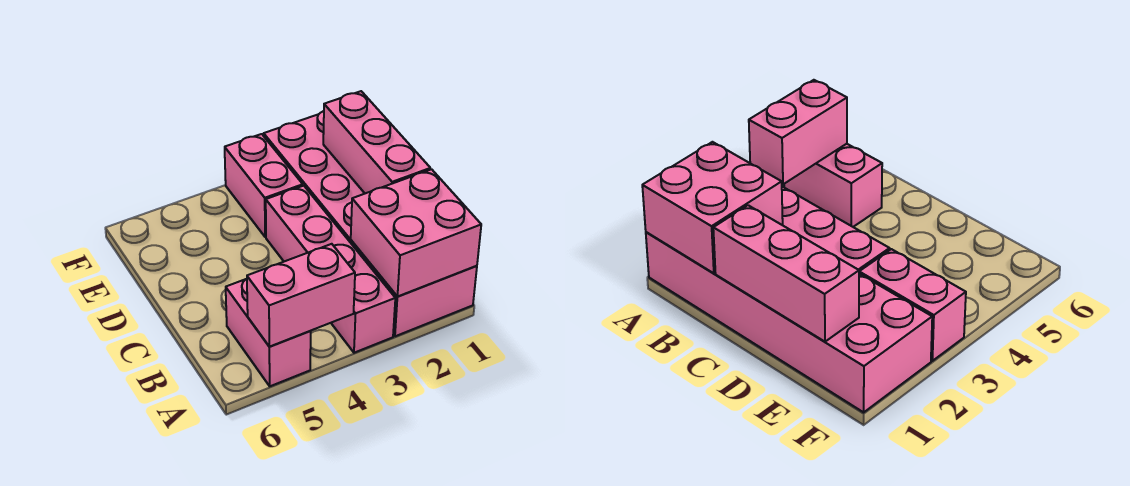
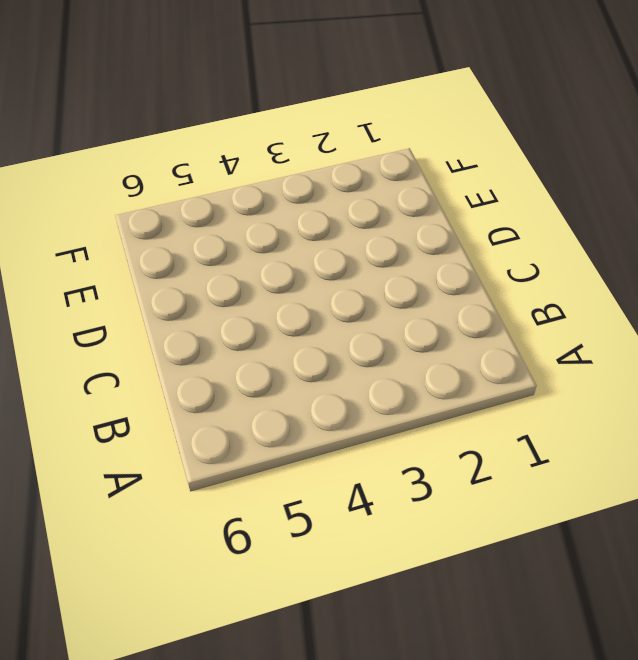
none -> pink 2x6 brick [264,111,477,336]
none -> pink 1x4 brick [266,186,395,353]

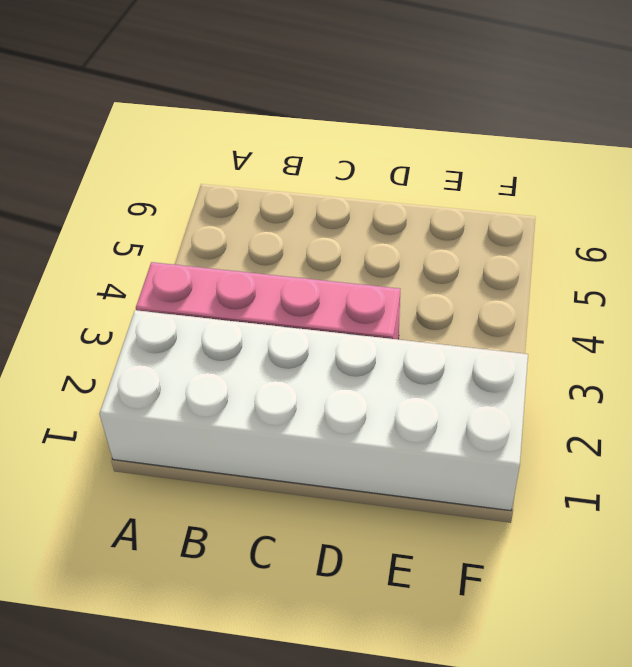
white 2x6 brick [99,310,528,511] -> pink 2x6 brick [264,111,477,336]
none -> pink 1x2 brick [226,279,311,386]
none -> pink 1x2 brick [225,134,303,237]

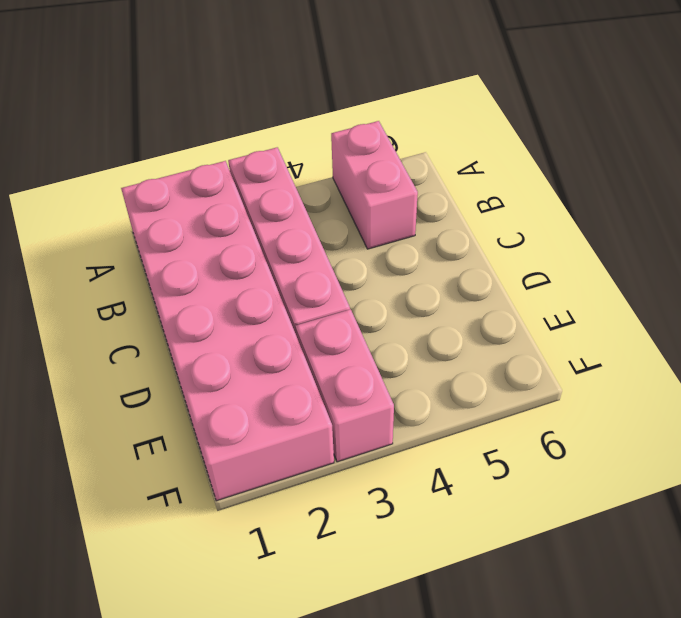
none -> pink 2x2 brick [351,169,481,297]
none -> pink 1x2 brick [247,244,355,347]

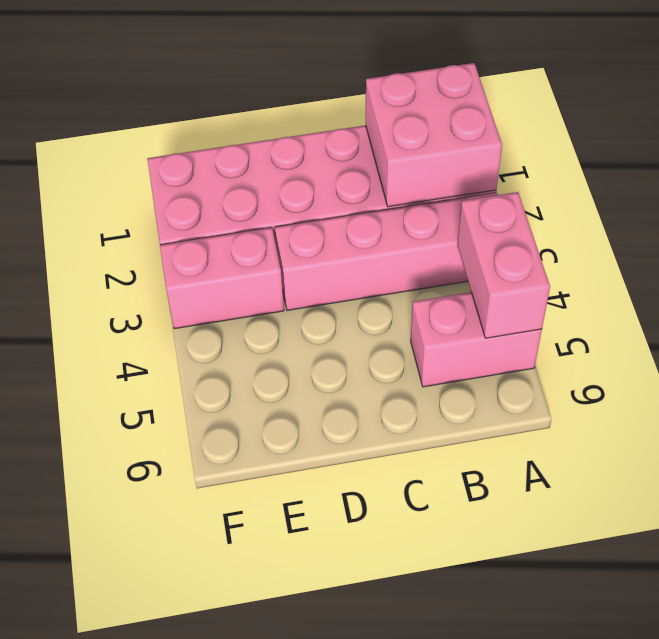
none -> pink 1x3 brick [323,91,430,193]

